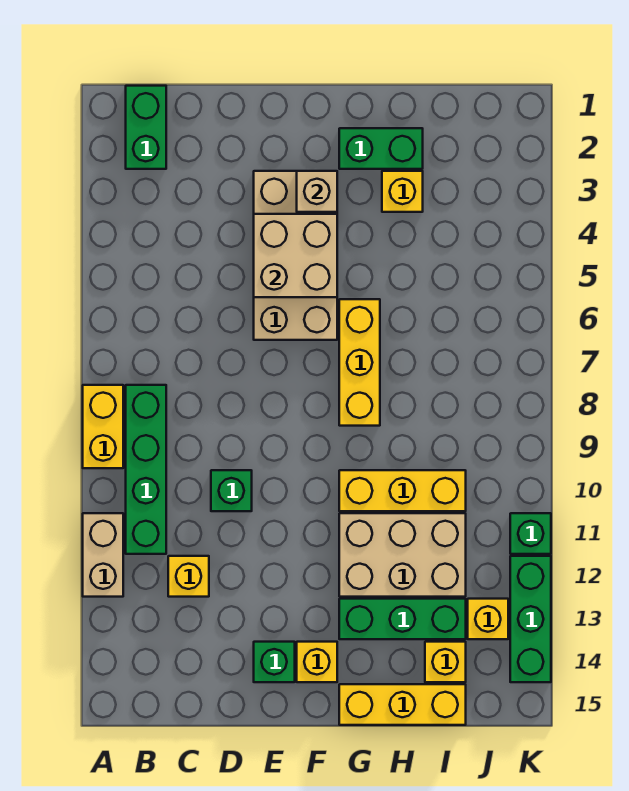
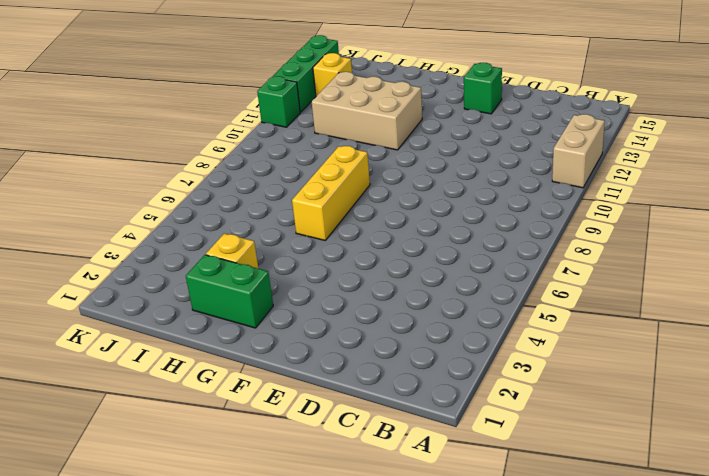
none -> yellow 1x2 brick [83,385,123,468]
none -> green 1x2 brick [126,86,166,169]
none -> green 1x4 brick [126,385,166,554]

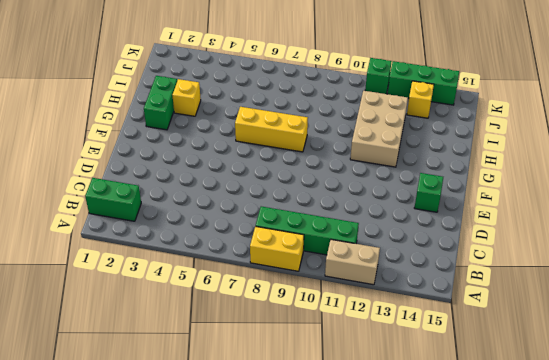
none -> yellow 1x1 brick [168,556,209,597]
none -> green 1x1 brick [211,470,252,511]
none -> tan 2x4 brick [254,171,337,340]

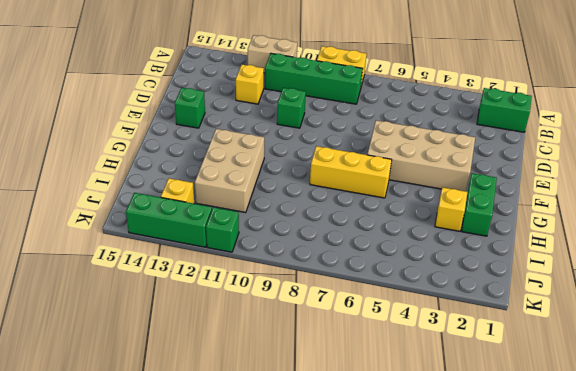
none -> yellow 1x1 brick [297,642,337,682]
none -> yellow 1x3 brick [339,470,466,511]
none -> green 1x3 brick [339,599,466,639]

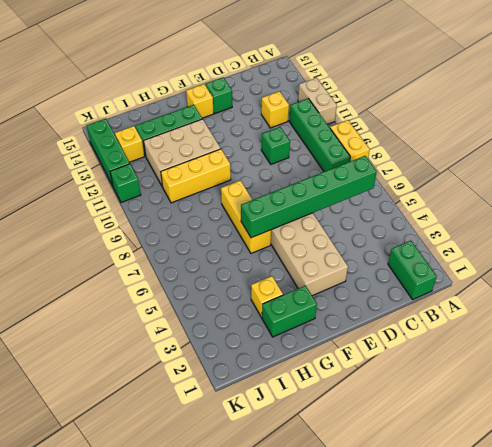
green 1x6 brick [241,156,377,238] -> none
none -> yellow 1x3 brick [339,684,466,725]
none -> yellow 1x1 brick [425,642,466,682]
none -> tan 2x2 brick [254,214,337,297]

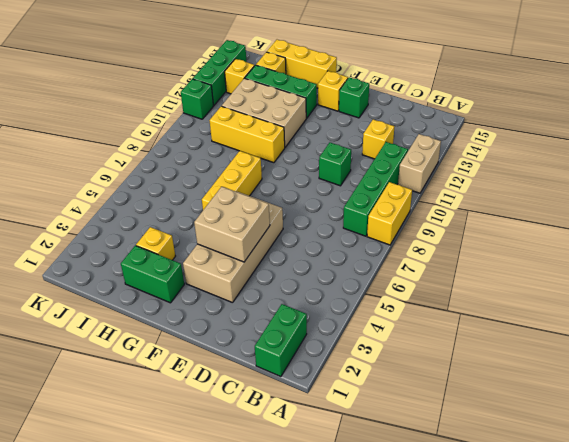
none -> tan 1x1 brick [297,171,337,212]

